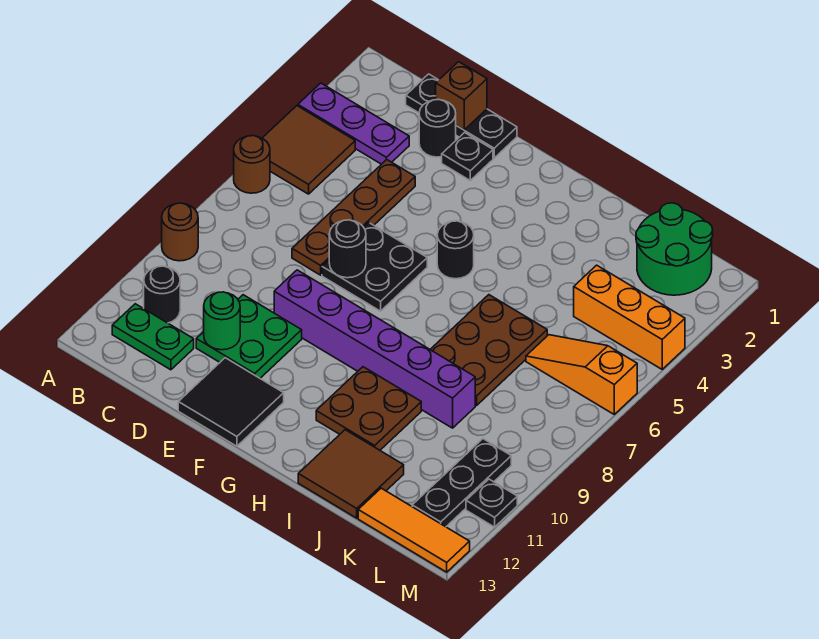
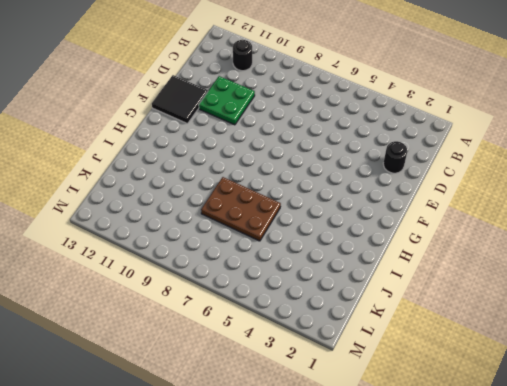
none -> purple 1x3 plate [298,83,409,164]
none -> brown 2x2 tile [262,106,355,194]
none -> brown 1x1 round brick [234,136,270,193]

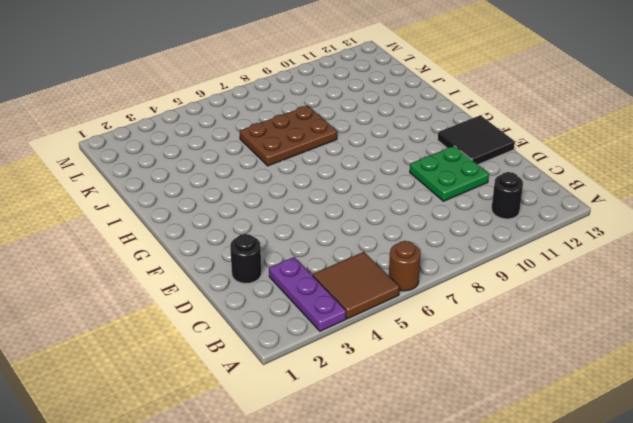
none -> brown 1x1 round brick [162,203,198,261]
none -> green 1x2 plate [112,304,194,370]
none -> black 1x3 plate [406,74,517,158]

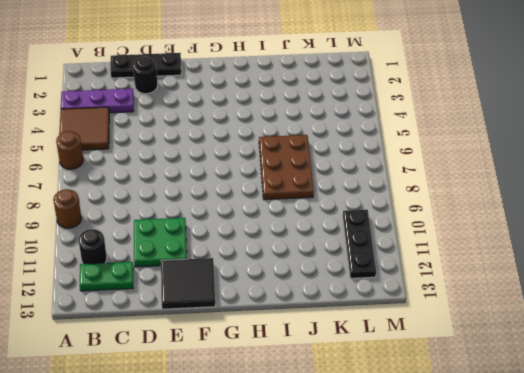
none -> brown 1x4 plate [292,160,415,275]
none -> black 1x1 plate [442,133,493,180]
none -> black 2x2 plate [322,223,427,311]

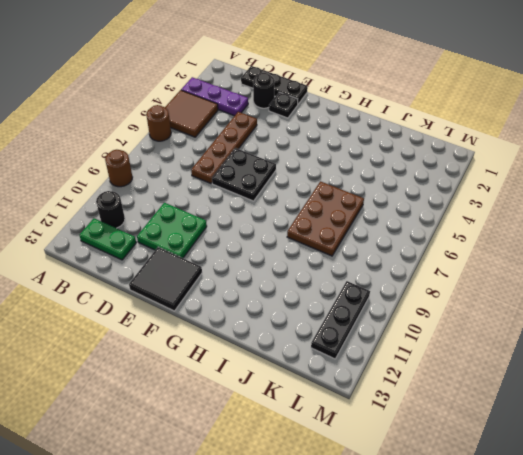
none -> purple 1x6 brick [274,270,475,428]
none -> black 1x1 round brick [437,221,474,279]
none -> brown 2x2 plate [316,367,421,450]

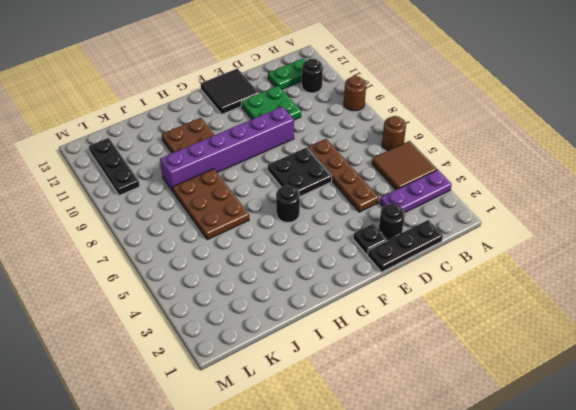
none -> brown 2x2 tile [298,430,404,518]
none -> green 2x2 round brick [636,203,713,295]
none -> orange 1x3 brick [574,265,685,369]

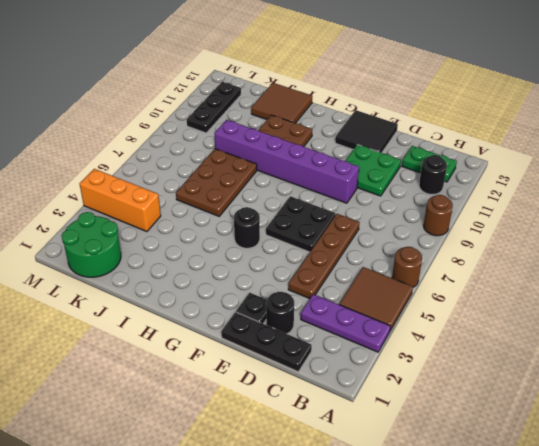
none -> orange 1x3 slope [526,335,637,414]
none -> orange 1x3 tile [358,488,470,572]
none -> black 1x1 plate [466,479,517,527]

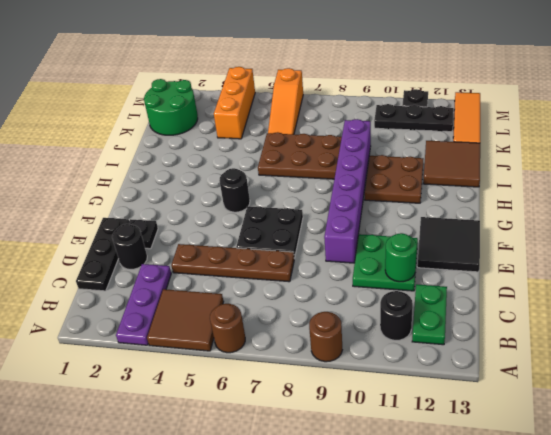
none -> brown 1x1 brick [436,62,487,130]
none -> black 1x1 round brick [329,220,366,278]

